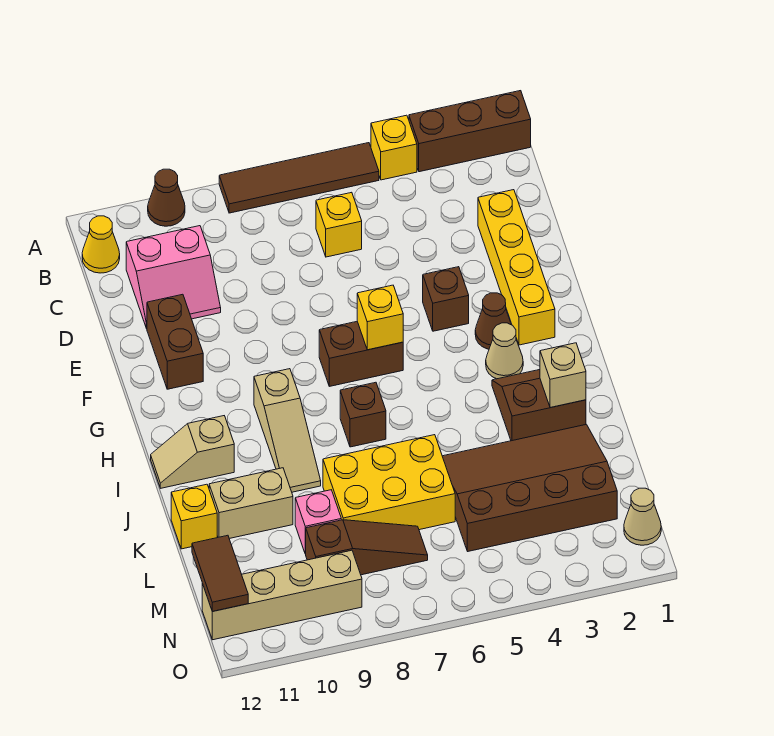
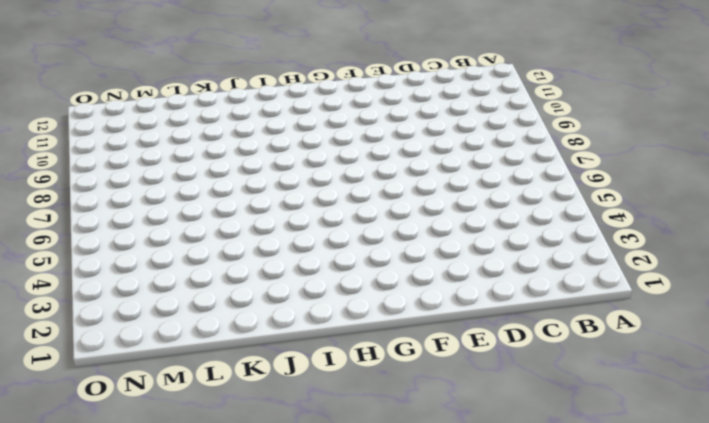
none -> brown 1x3 brick [409,91,531,172]
none -> yellow 1x1 brick [371,115,417,180]
none -> brown 1x4 tile [219,143,379,213]

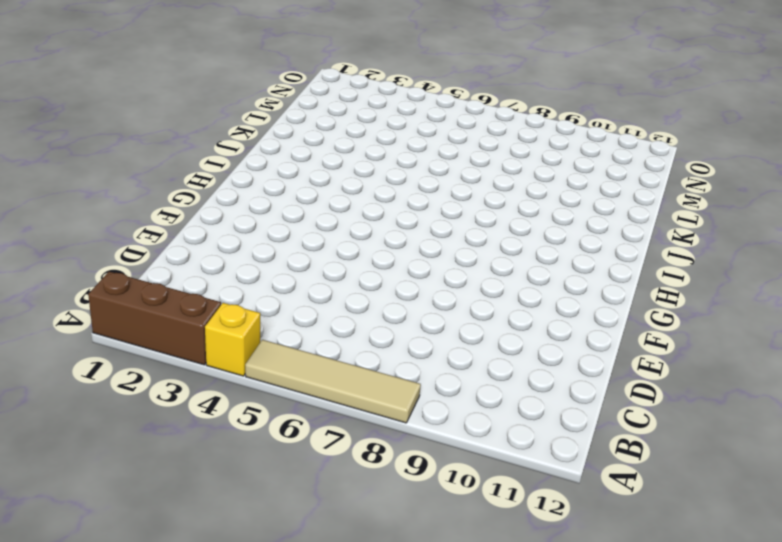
tan 1x4 tile [245,340,421,423] -> brown 1x4 tile [219,143,379,213]
none -> brown 1x1 cone [148,169,185,226]
none -> yellow 1x1 cone [82,216,120,273]
none -> yellow 1x1 brick [316,192,362,257]

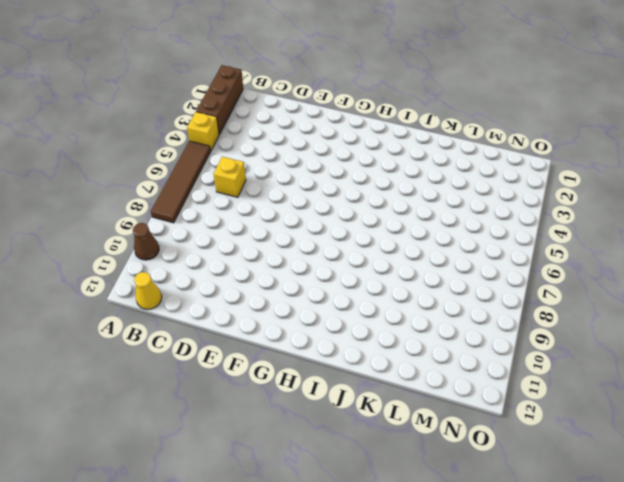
none -> pink 2x2 slope [126,226,221,329]
none -> yellow 1x4 brick [478,190,555,345]
none -> brown 1x2 brick [147,294,203,389]

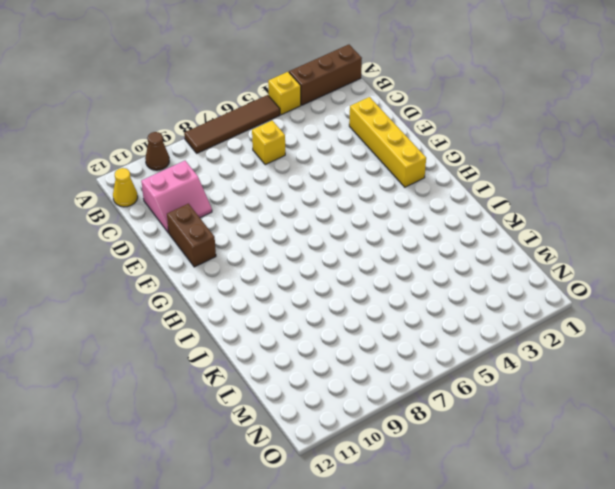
none -> brown 1x1 brick [423,267,469,331]
none -> brown 1x1 cone [475,293,511,349]
none -> brown 1x2 brick [319,322,403,386]

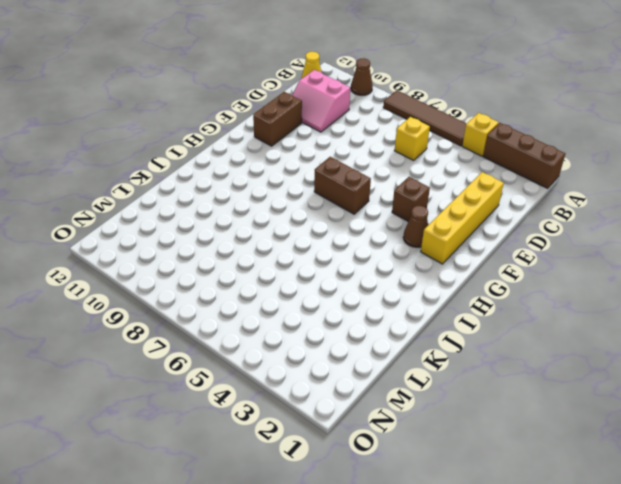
none -> tan 1x1 cone [486,323,523,379]
none -> tan 1x3 slope [254,369,321,492]
none -> brown 2x2 slope [492,370,586,441]

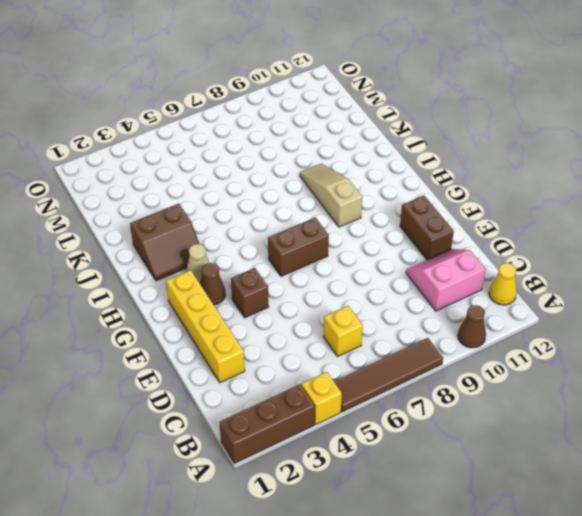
none -> brown 1x1 brick [340,382,386,447]
none -> tan 1x2 slope [151,416,234,488]
none -> brown 3x4 slope [442,424,617,551]

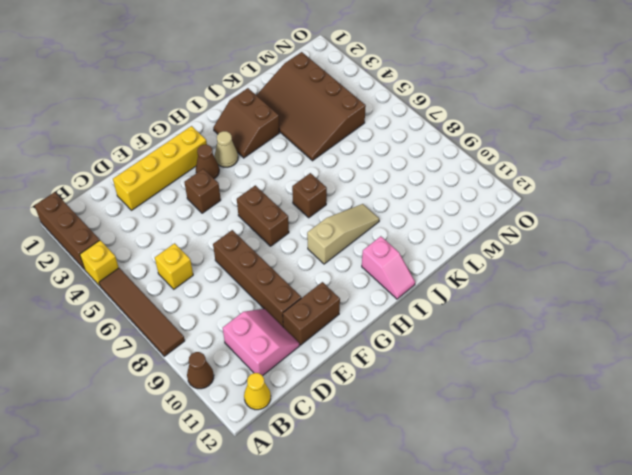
brown 1x4 brick [213,230,301,327] -> none
pink 1x2 slope [362,236,415,299] -> tan 1x2 slope [151,416,234,488]
none -> yellow 2x3 brick [323,435,455,530]
none -> tan 1x2 brick [209,468,293,539]
none -> yellow 1x1 brick [171,484,217,549]

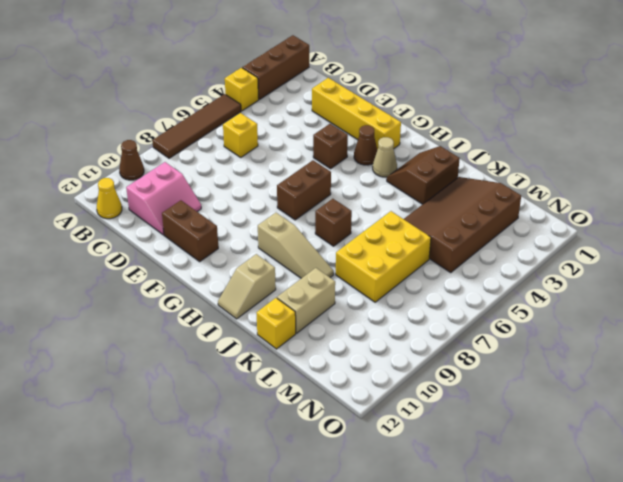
none -> pink 1x1 brick [295,490,341,554]
none -> brown 1x3 slope [306,520,428,575]
none -> tan 1x1 cone [624,488,661,545]

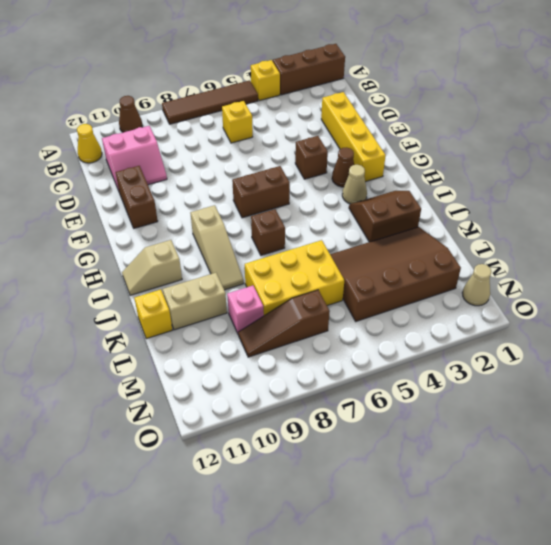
brown 1x3 slope [238,290,330,357] -> brown 1x3 slope turned to [306,520,428,575]
none -> tan 1x4 brick [202,550,362,640]
none -> yellow 1x1 brick [357,285,403,350]
none -> tan 1x1 brick [540,343,586,408]

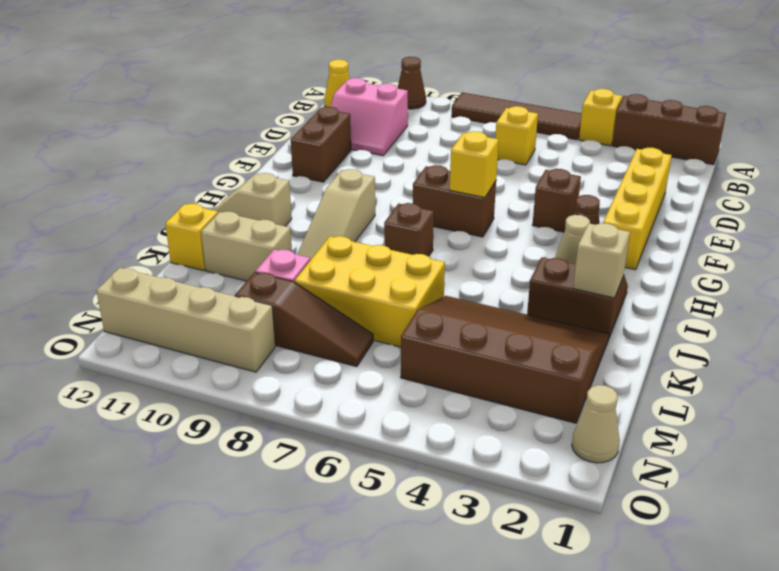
none -> brown 1x2 tile [192,535,248,611]

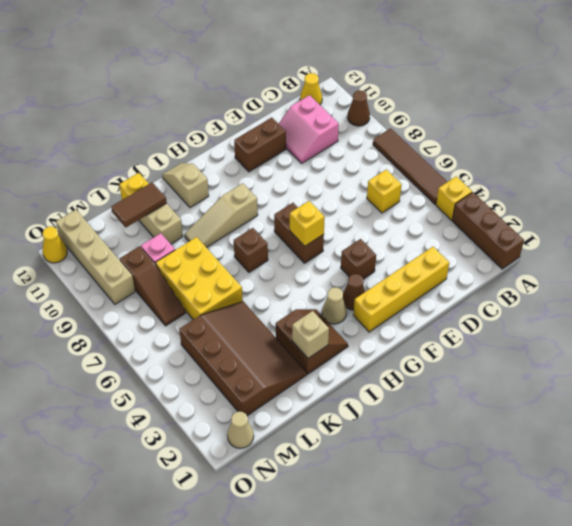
brown 1x2 tile [111,183,167,227] -> brown 1x2 tile moved to [192,535,248,611]
yellow 1x1 cone [42,227,67,263] -> none

